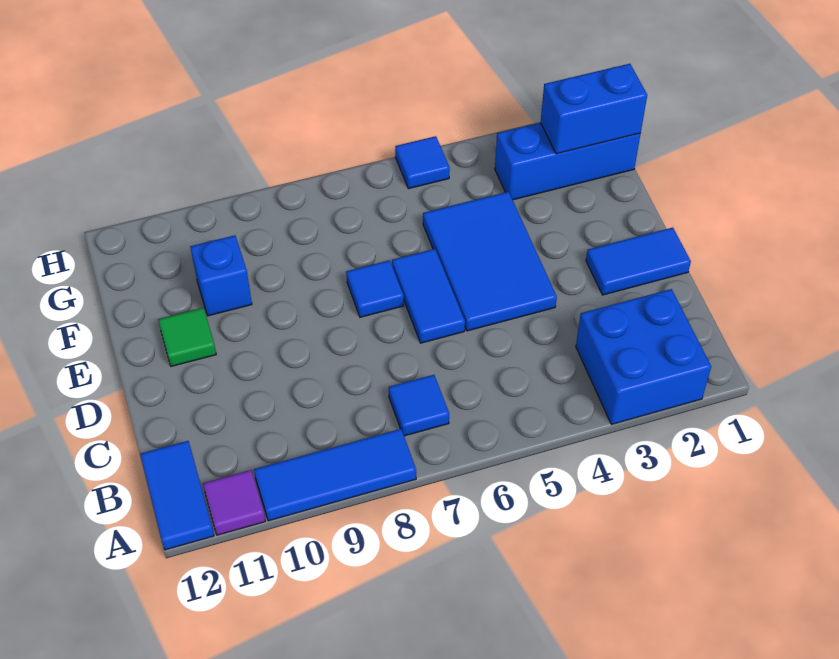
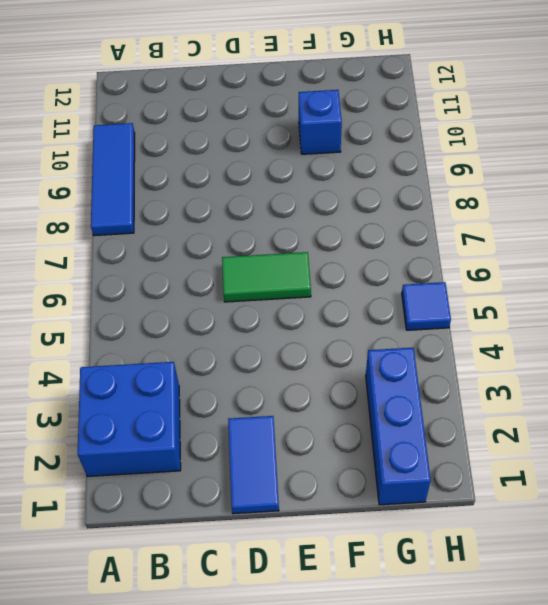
green 1x2 tile [222,252,311,302] -> blue 1x2 tile [392,249,465,343]
none -> purple 1x1 tile [203,470,265,535]
none -> blue 1x2 tile [140,441,214,550]
none -> blue 1x1 tile [389,375,449,436]

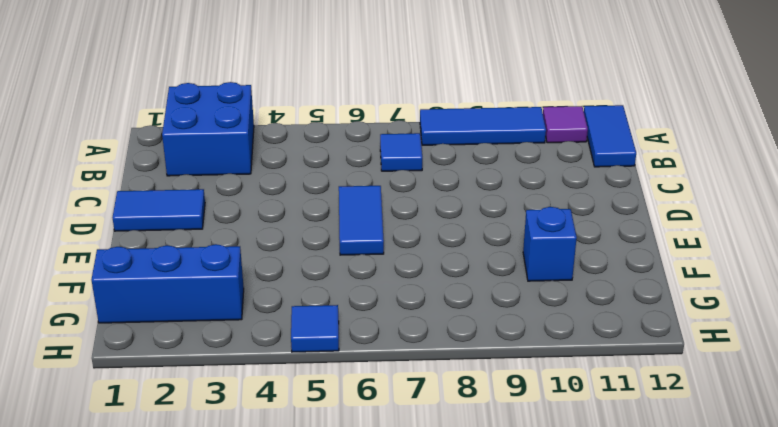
none -> blue 2x3 tile [423,192,557,331]
none -> blue 1x1 tile [346,260,404,317]
none -> green 1x1 tile [158,308,216,366]

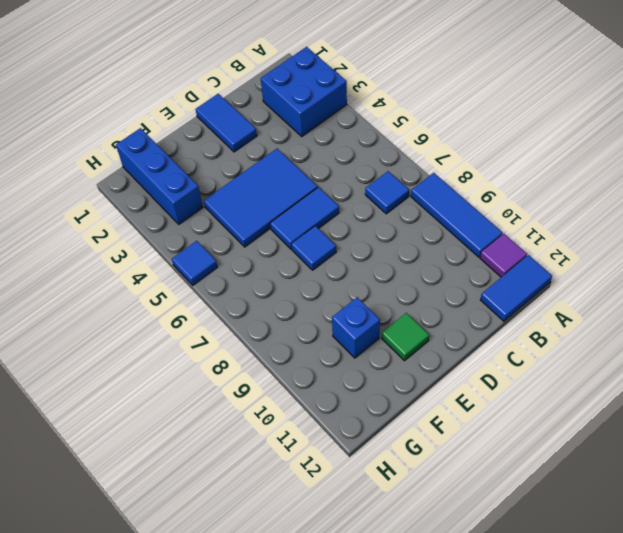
none -> blue 1x2 brick [540,64,647,154]

